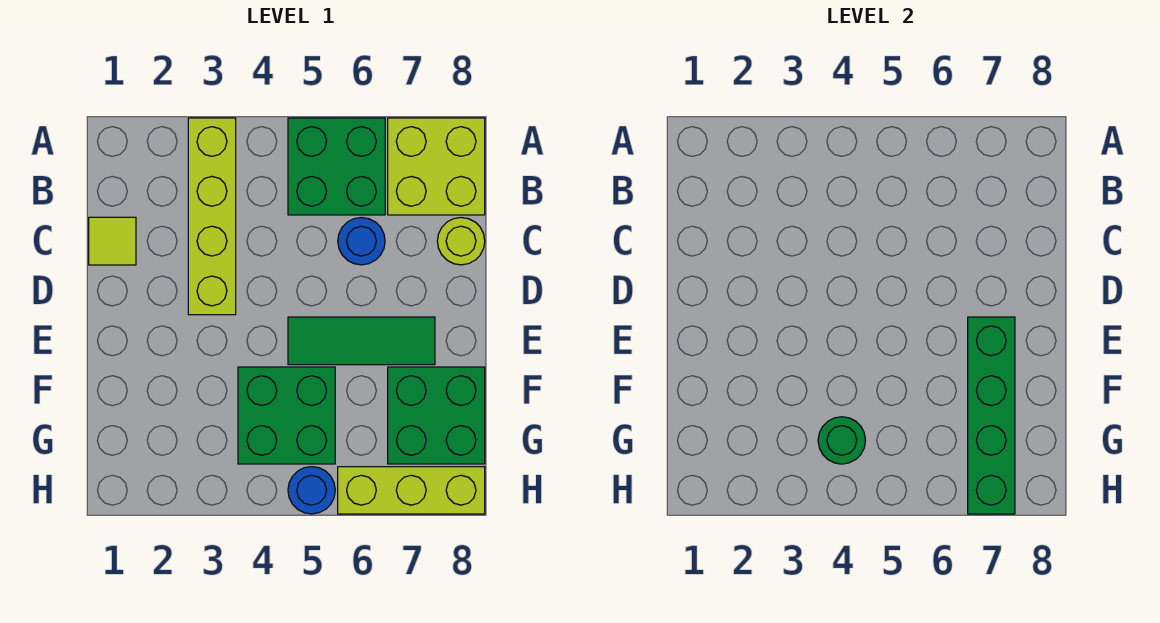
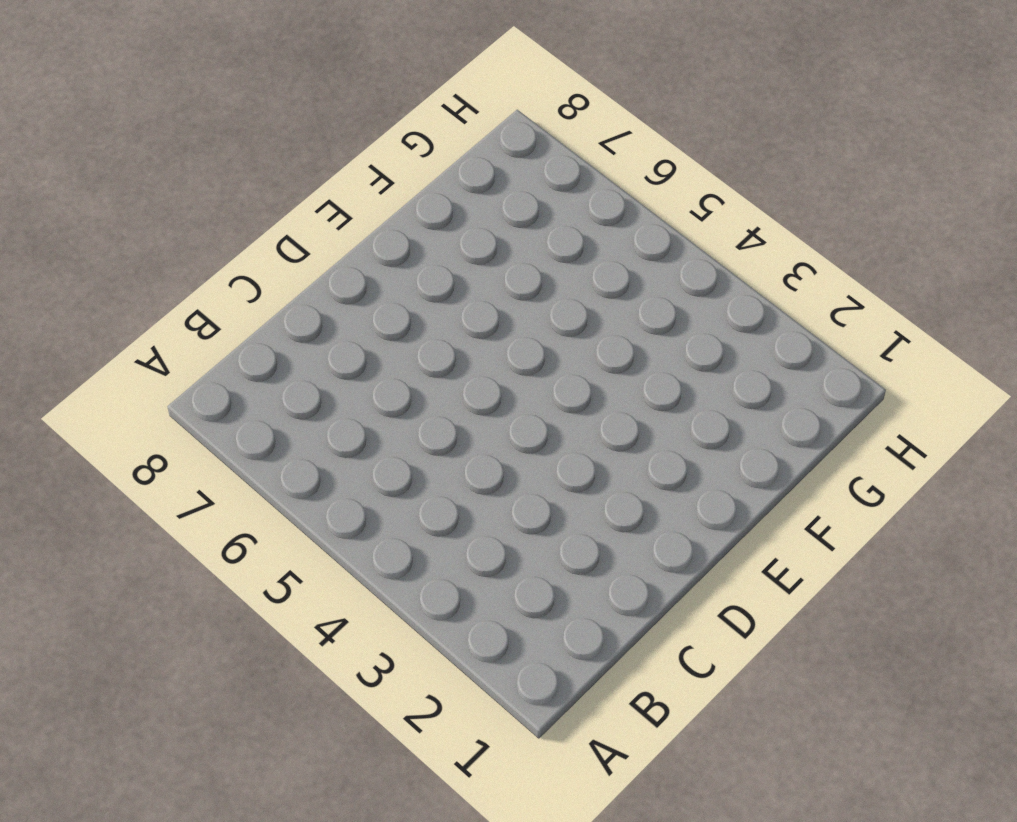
none -> lime 1x4 brick [188,118,236,315]
none -> green 2x2 brick [288,118,385,215]
none -> lime 2x2 brick [388,118,485,215]

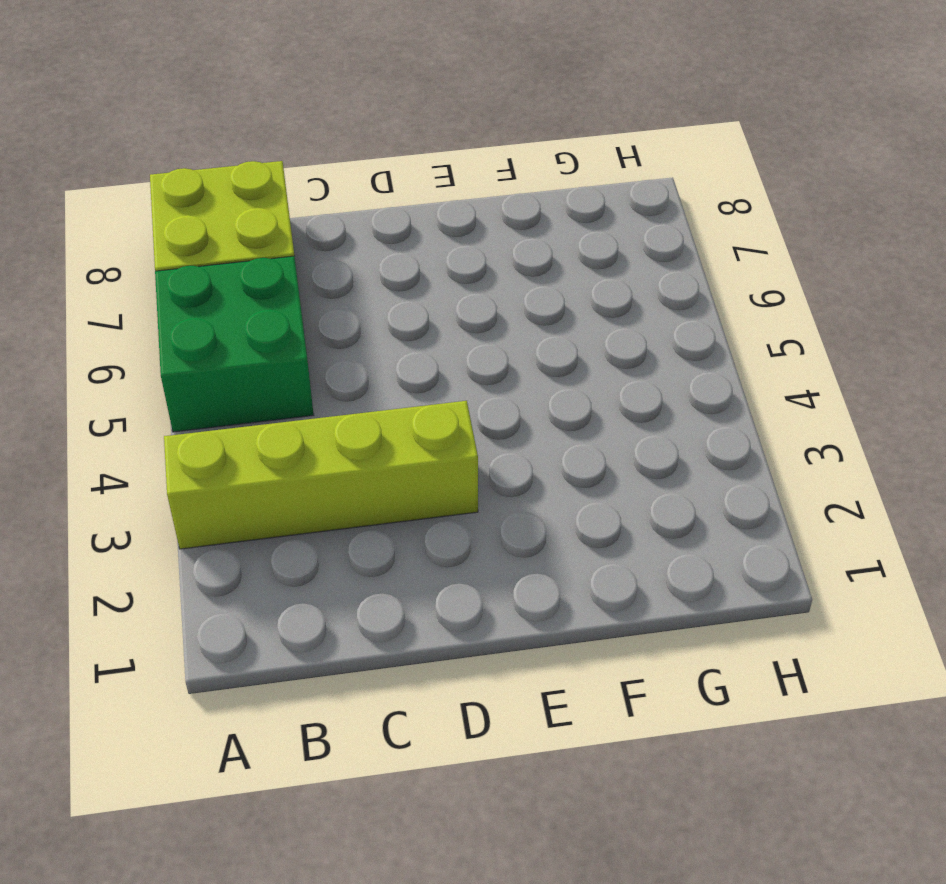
none -> lime 1x1 tile [89,217,136,265]
none -> blue 1x1 round brick [338,218,385,265]
none -> lime 1x1 round brick [437,218,485,265]

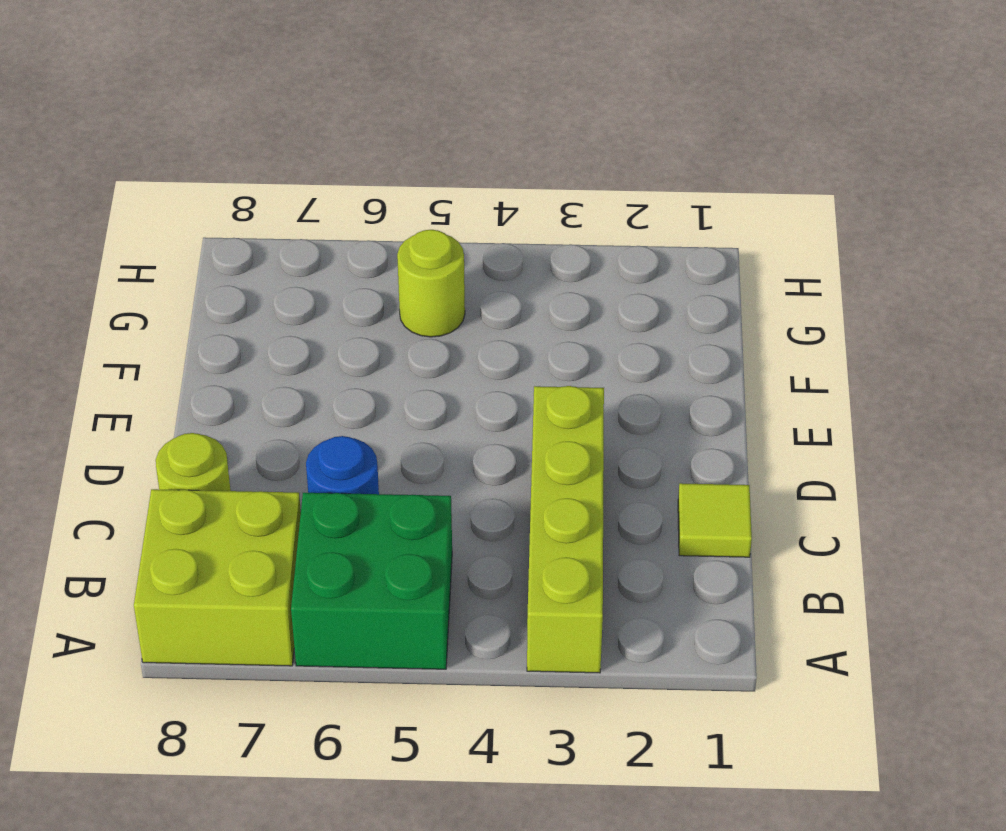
lime 1x1 round brick [397,230,465,337] -> green 2x2 brick [238,367,335,464]
none -> green 1x3 tile [288,317,435,365]
none -> green 2x2 brick [388,367,485,464]
none -> blue 1x1 round brick [288,467,335,514]

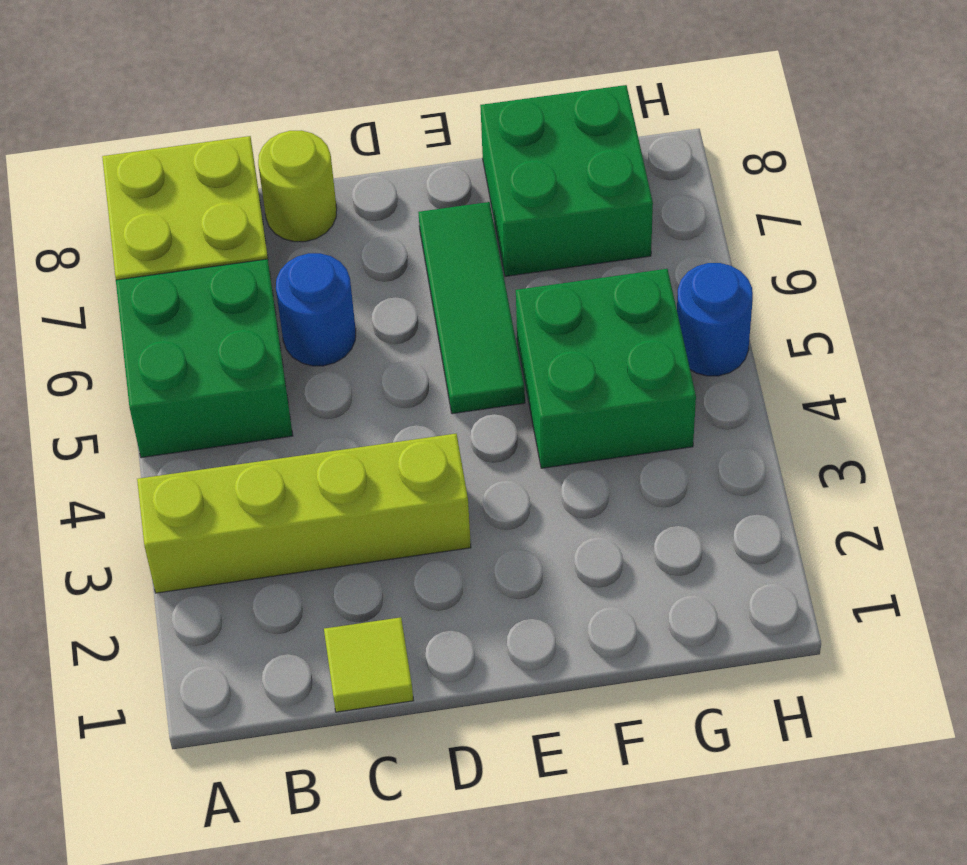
none -> lime 1x3 brick [338,467,485,514]
none -> green 1x4 brick [968,317,1015,514]
none -> green 1x1 round brick [818,417,865,464]

